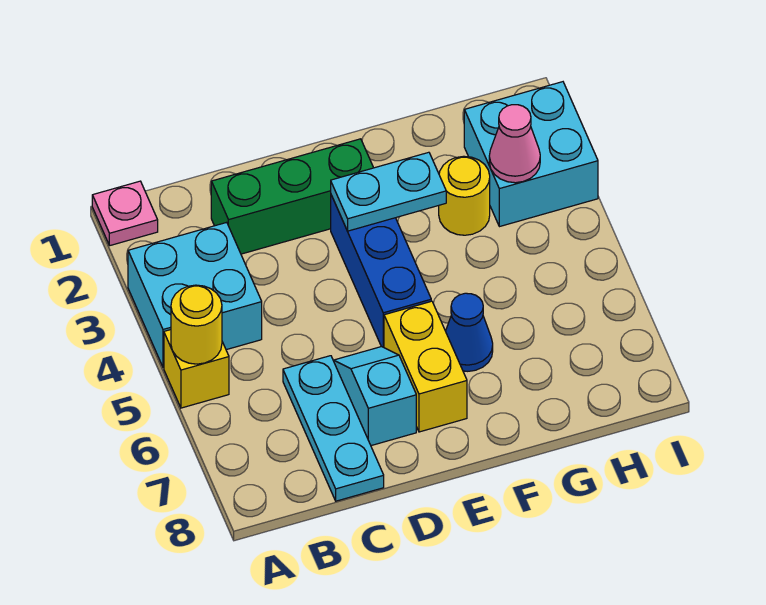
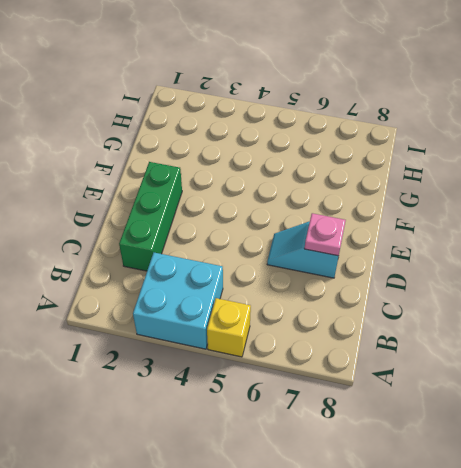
pink 1x1 plate [304,213,346,256] -> pink 1x1 plate moved to [92,181,158,246]
none -> cyan 1x3 plate [283,356,384,501]
none -> blue 1x3 brick [331,195,431,347]
none -> yellow 1x2 brick [384,301,467,432]

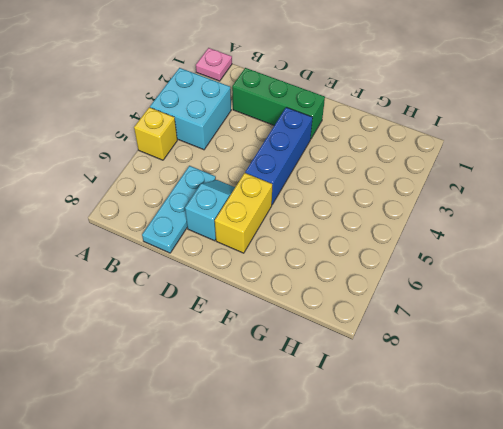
none -> blue 1x1 cone [446,293,493,371]
none -> yellow 1x1 round brick [439,156,490,235]
none -> cyan 2x2 brick [464,82,598,227]

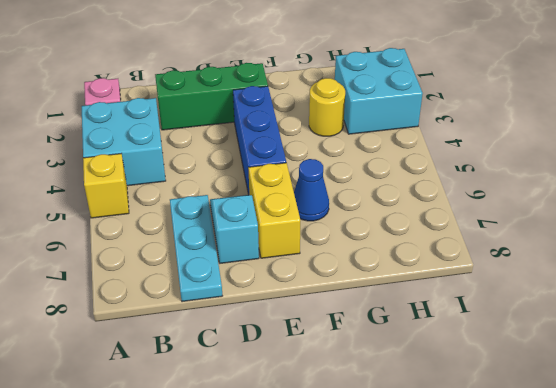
none -> yellow 1x1 round brick [171,285,222,364]
none -> cyan 1x2 plate [331,152,446,231]
none -> pink 1x1 cone [489,105,540,183]

